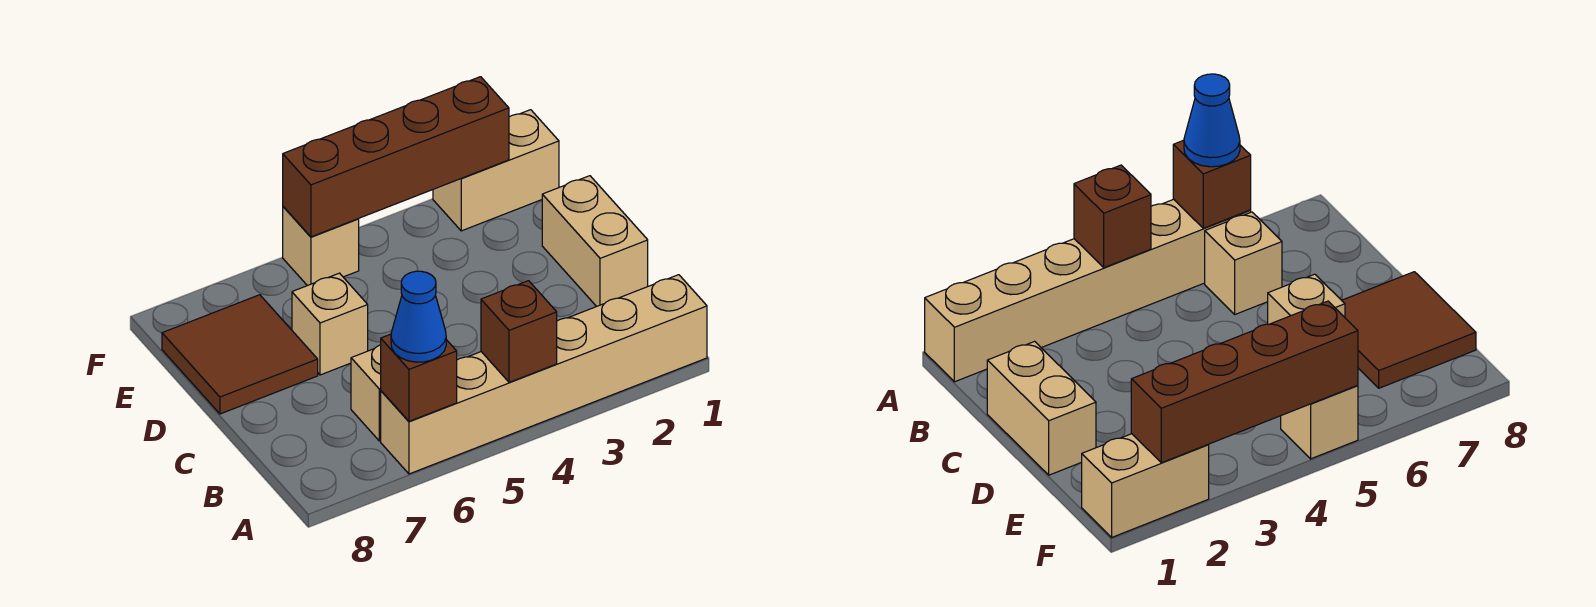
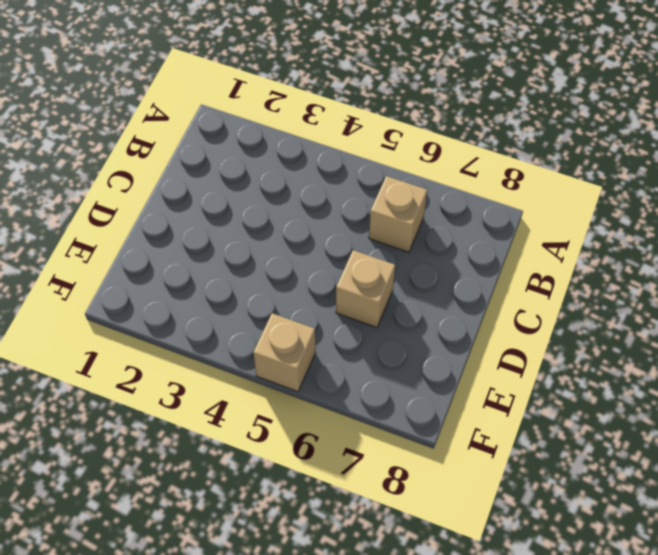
none -> tan 1x6 brick [381,275,707,474]
none -> tan 1x2 brick [542,176,648,306]

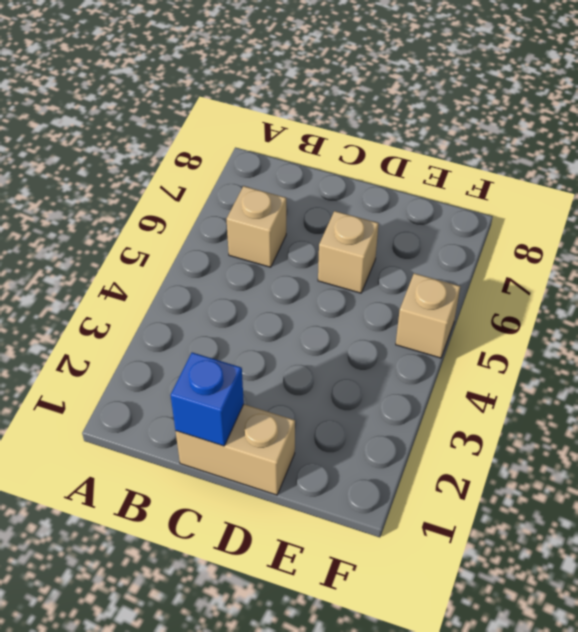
blue 1x1 brick [171,353,244,446] -> none
none -> tan 1x6 brick [381,275,707,474]
none -> brown 2x2 tile [162,295,318,414]

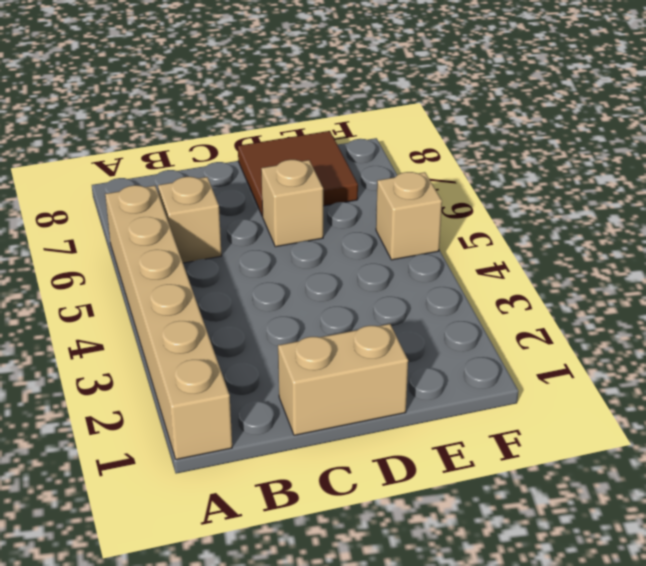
none -> tan 1x2 brick [433,110,559,231]
none -> brown 1x1 brick [481,281,557,382]

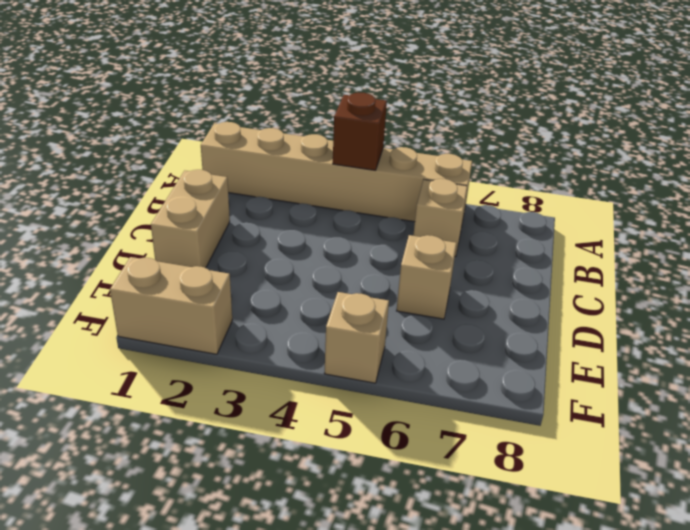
none -> brown 2x2 tile [162,295,318,414]
none -> brown 1x1 brick [381,334,457,421]

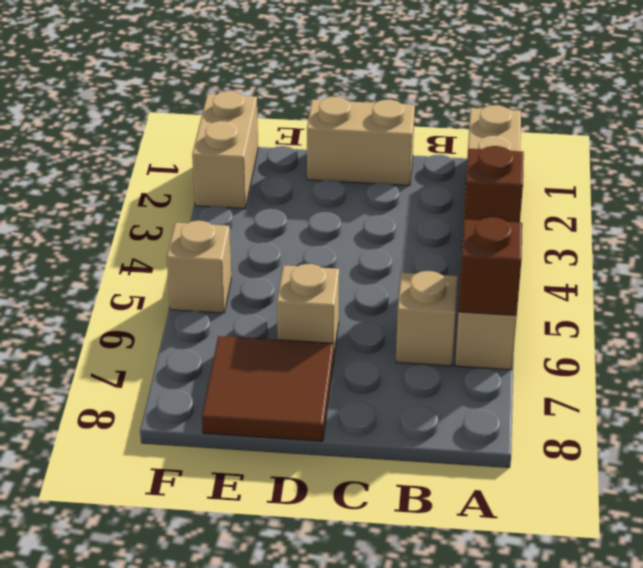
none -> brown 1x4 brick [283,77,509,237]
none -> blue 1x1 cone [391,271,446,362]

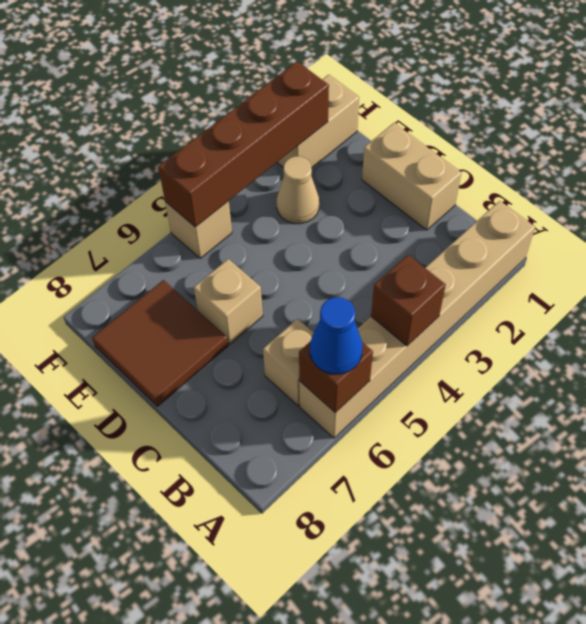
tan 1x1 cone [277,156,319,224] -> none

